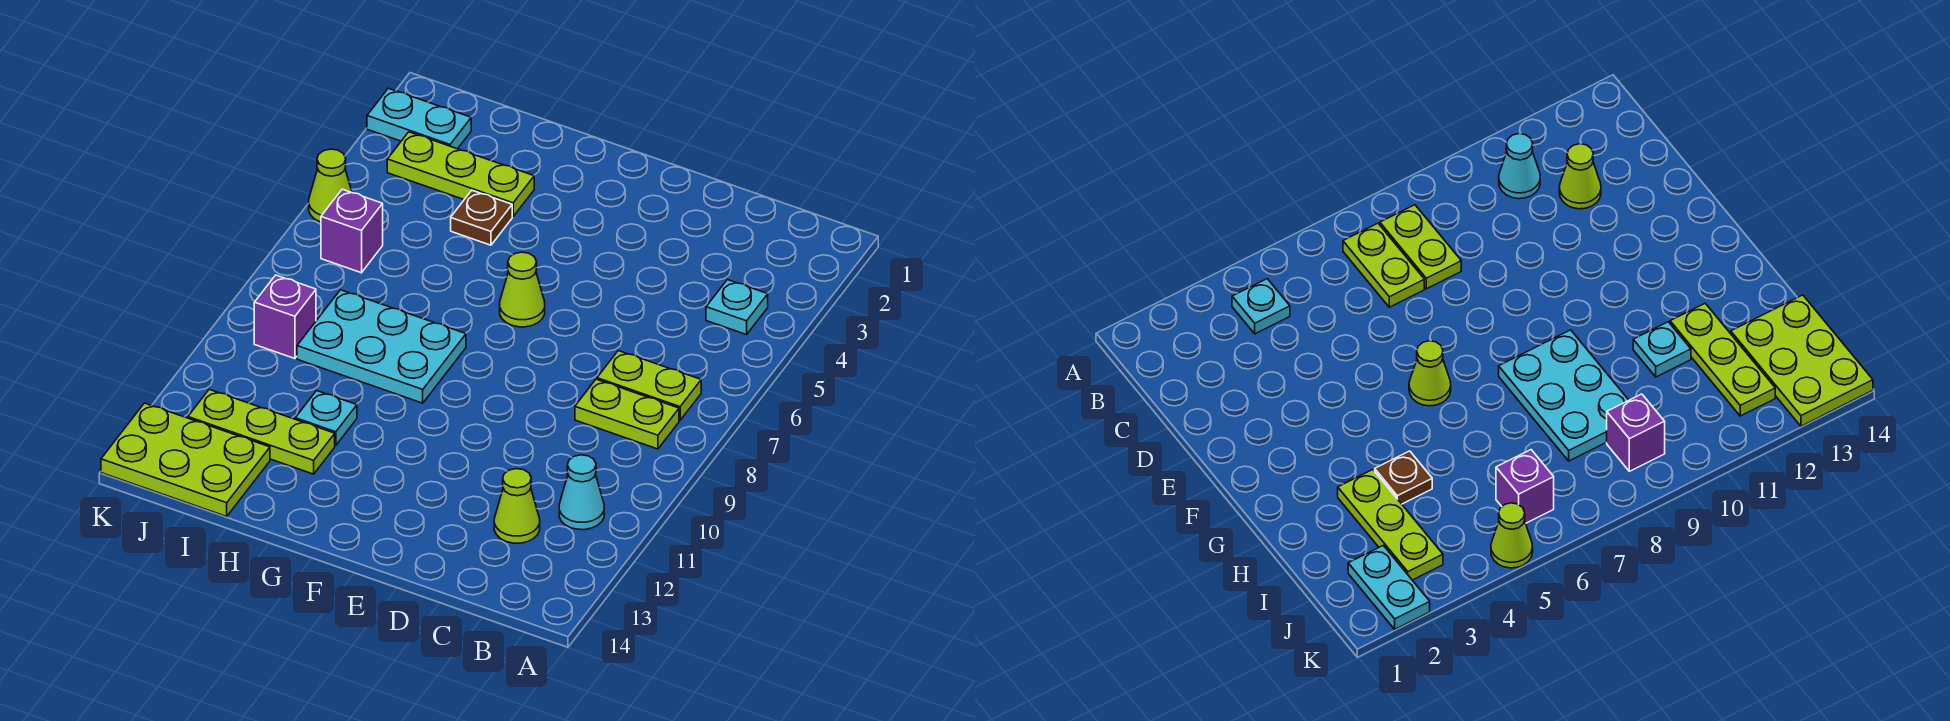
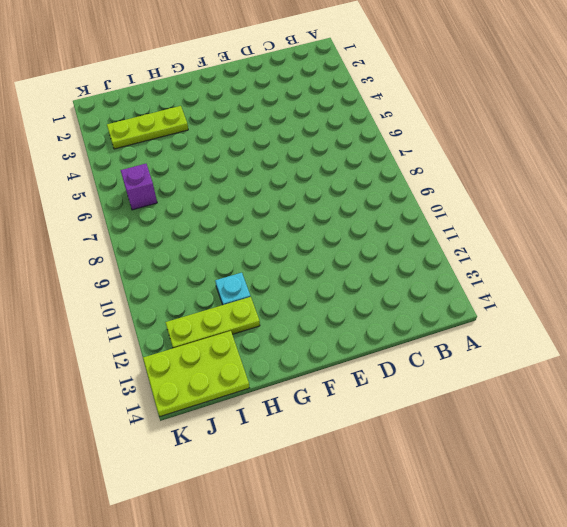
none -> cyan 1x1 plate [706,280,768,335]
none -> lime 1x2 plate [597,351,701,420]
none -> lime 1x2 plate [575,379,679,449]

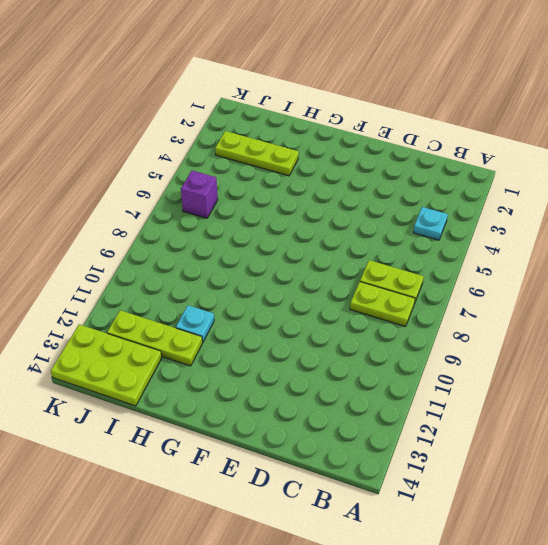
none -> cyan 1x1 cone [559,455,604,530]
none -> lime 1x1 cone [494,469,540,543]
none -> lime 1x1 cone [500,252,545,327]

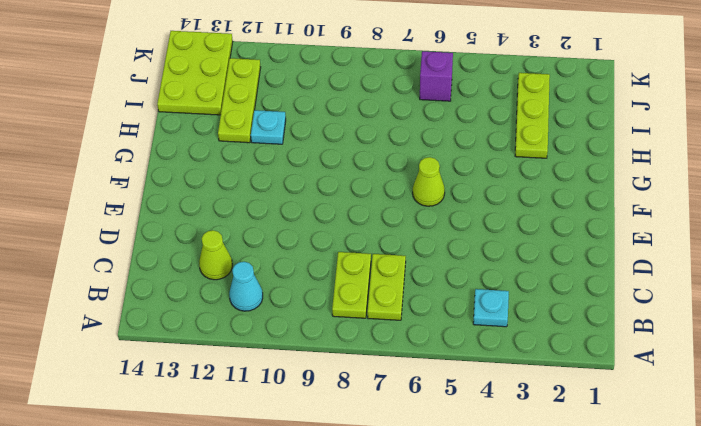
none -> cyan 2x3 plate [297,290,466,403]
none -> brown 1x1 plate [451,190,512,245]
none -> cyan 1x2 plate [367,88,471,149]

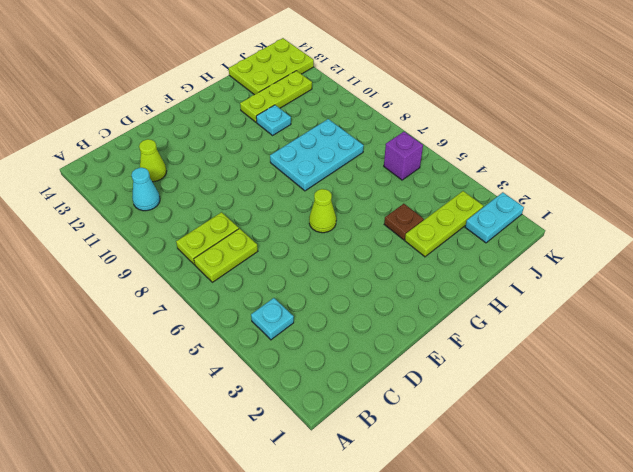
none -> purple 1x1 brick [254,275,316,359]
none -> lime 1x1 cone [309,149,352,222]

